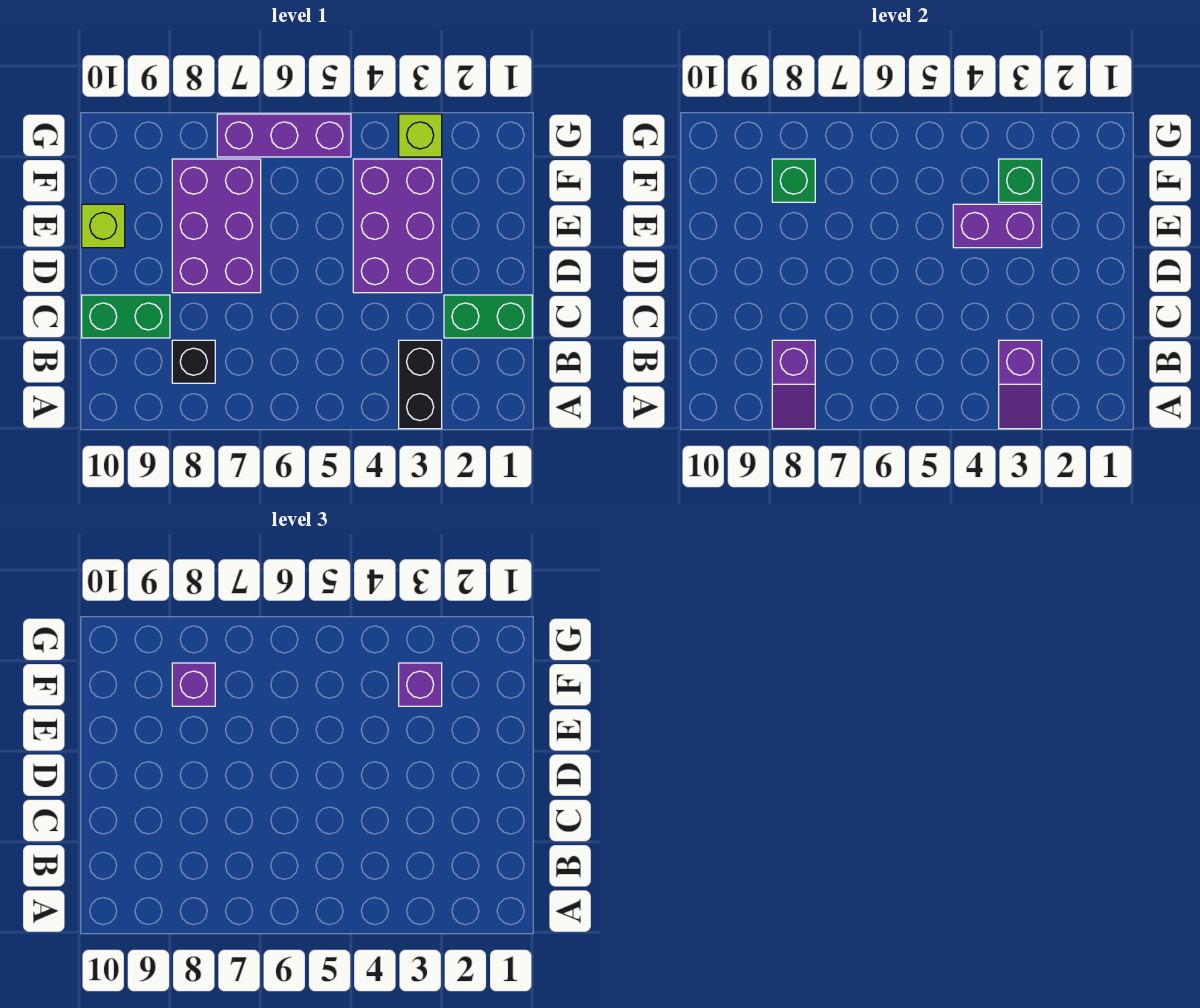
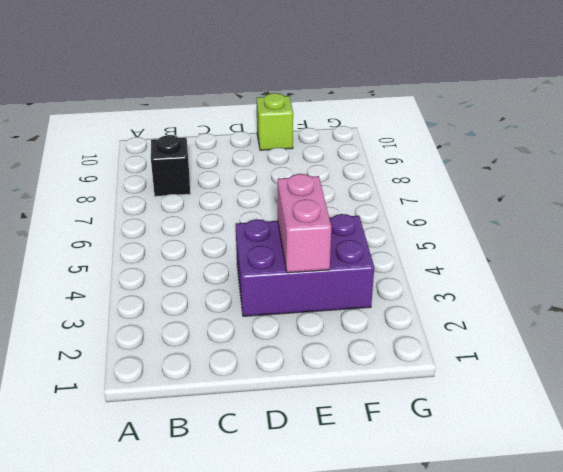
pink 1x2 brick [278,174,331,273] -> purple 1x2 brick [953,204,1042,248]
none -> black 1x2 brick [399,340,442,429]
none -> green 1x2 brick [444,295,532,338]
none -> green 1x2 brick [82,295,170,338]

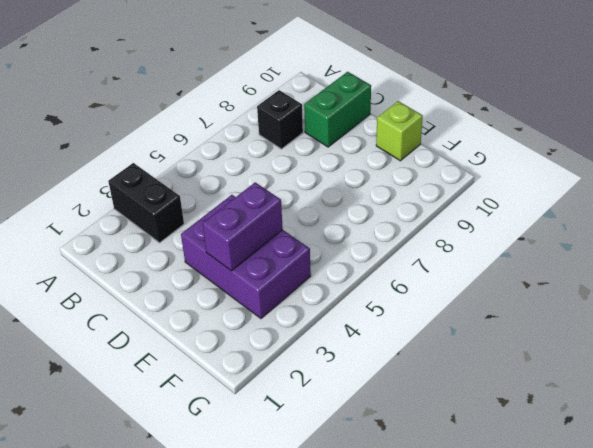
none -> green 1x2 brick [444,295,532,338]
none -> purple 2x3 brick [172,159,261,293]
none -> lime 1x1 brick [399,114,442,157]

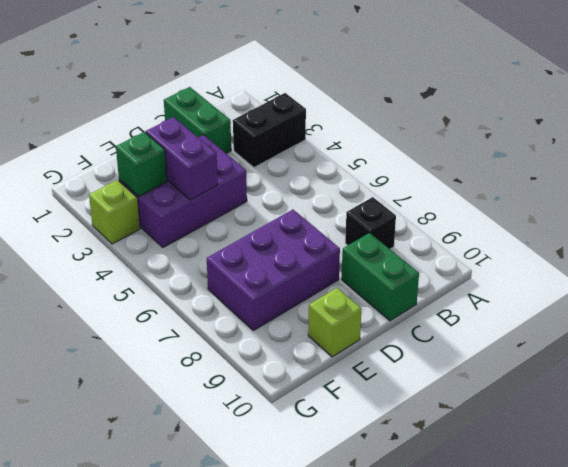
none -> purple 1x3 brick [217,114,351,157]
none -> purple 1x2 slope [999,340,1042,429]
none -> purple 1x2 slope [772,340,815,429]

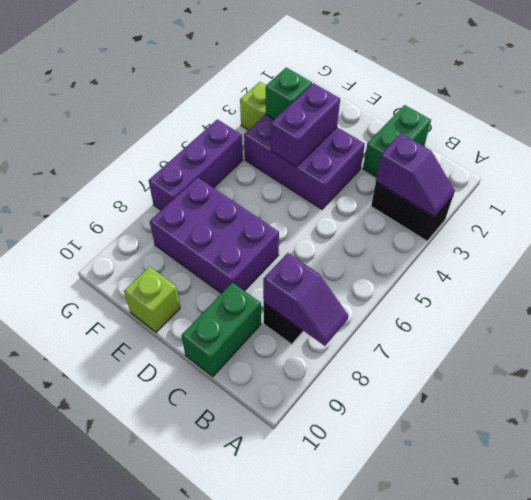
none -> green 1x1 brick [772,159,815,202]
none -> purple 1x1 brick [399,663,442,706]
none -> purple 1x1 brick [172,663,215,706]

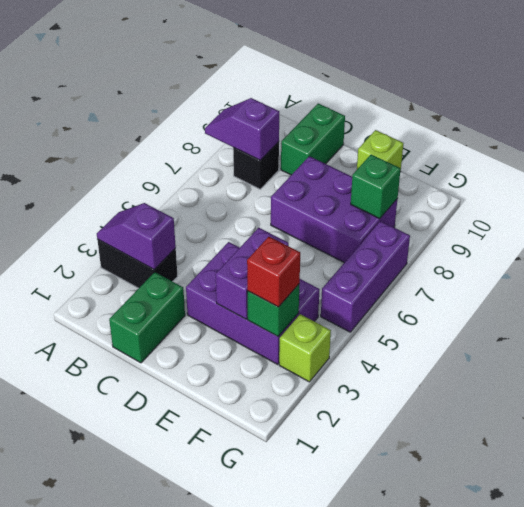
red 1x1 brick [247,237,300,307] -> purple 1x1 brick [399,663,442,706]
none -> purple 1x1 brick [172,663,215,706]

